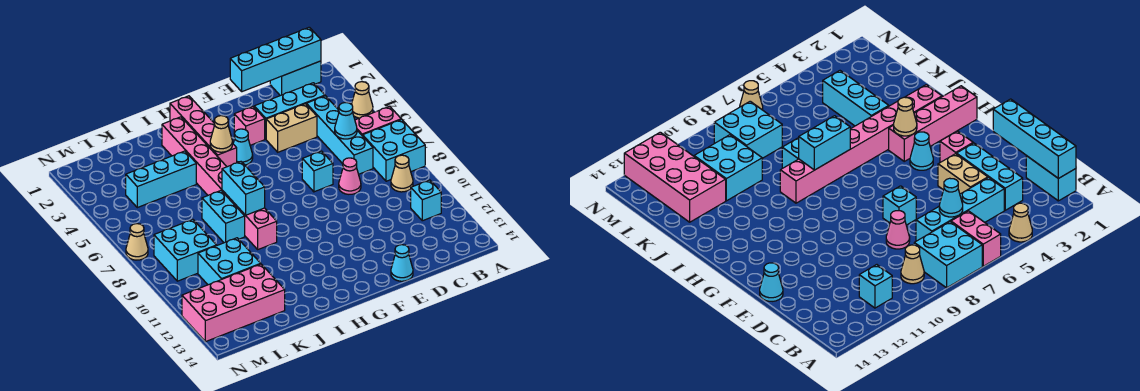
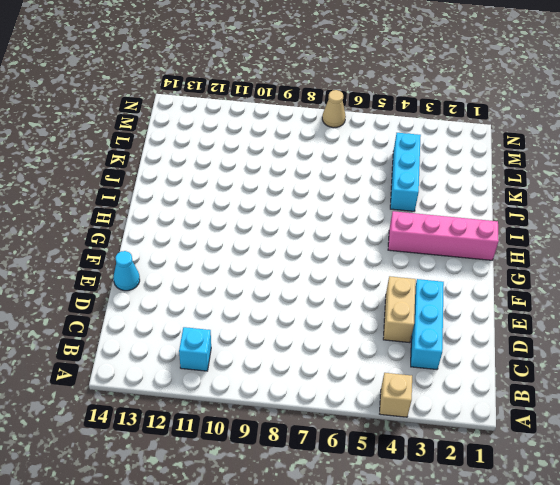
tan 1x1 brick [380,373,412,417] -> tan 1x1 cone [352,82,373,118]
none -> pink 1x2 brick [355,106,401,136]
none -> cyan 2x2 brick [363,119,425,181]
none -> cyan 1x2 brick [270,61,321,96]

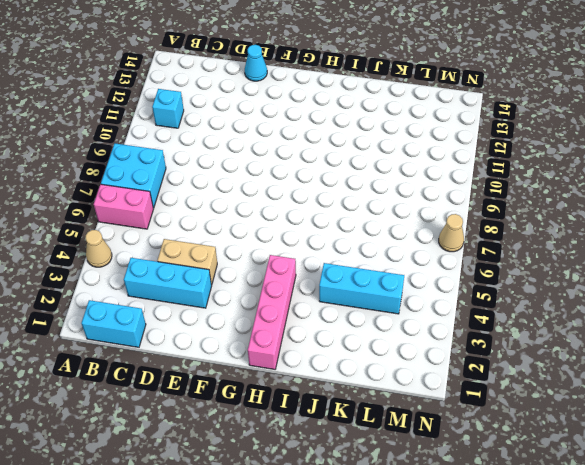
none -> tan 1x1 cone [391,155,413,192]
none -> cyan 1x4 brick [306,96,373,174]
none -> pink 1x1 cone [339,158,361,194]

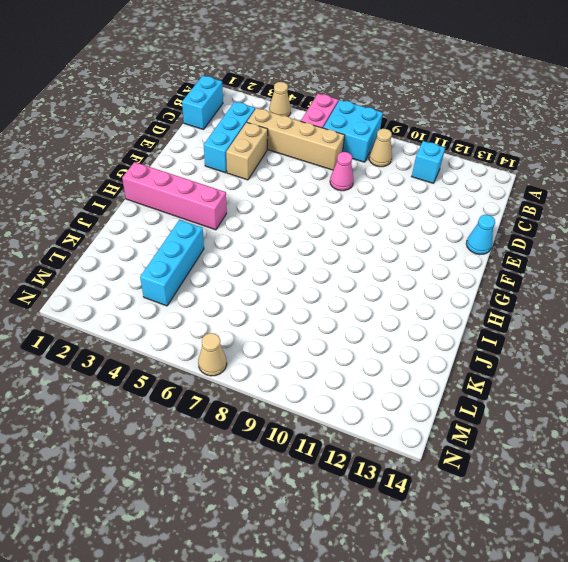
tan 1x4 brick [247,108,345,170] -> cyan 1x4 brick [306,96,373,174]
none -> cyan 1x1 brick [302,151,333,192]
none -> pink 1x1 brick [234,107,265,145]
none -> cyan 1x1 cone [233,129,253,165]

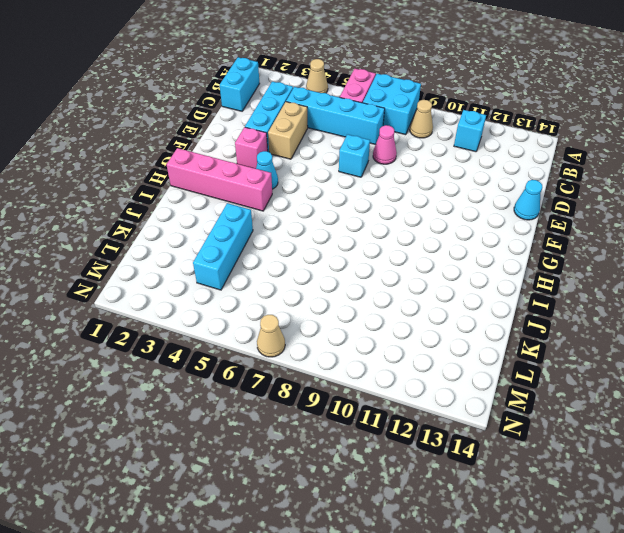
none -> pink 1x8 brick [162,117,277,249]
none -> cyan 1x2 brick [202,191,245,243]
none -> cyan 2x2 brick [198,238,261,285]

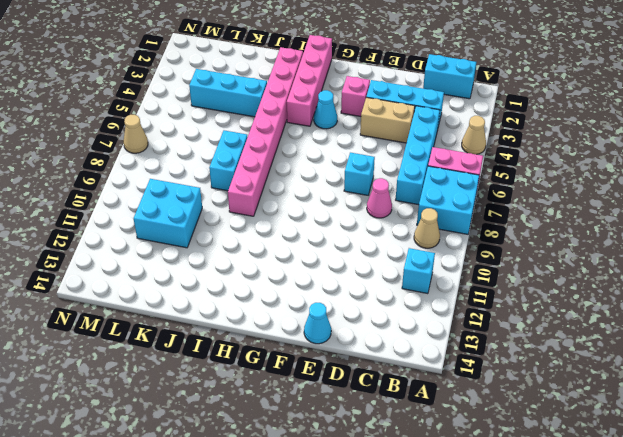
none -> pink 2x4 brick [182,264,285,342]
none -> cyan 2x2 brick [154,219,217,281]
none -> cyan 1x4 brick [230,27,321,92]

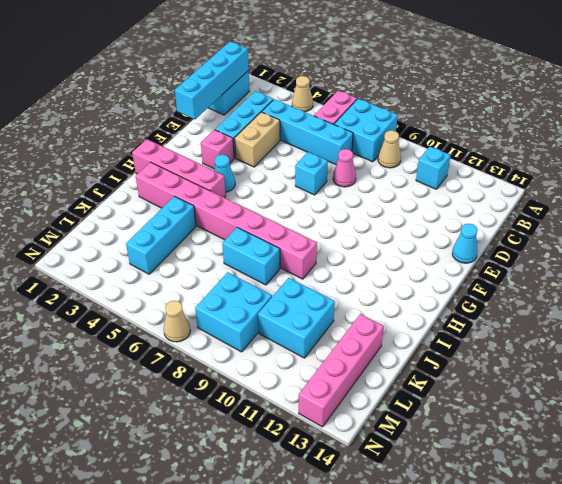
pink 1x4 brick [299,314,384,427] -> pink 2x4 brick [182,264,285,342]
none -> cyan 1x1 cone [335,103,357,139]
none -> tan 1x1 cone [210,116,232,152]
none -> cyan 1x2 brick [222,162,265,215]

